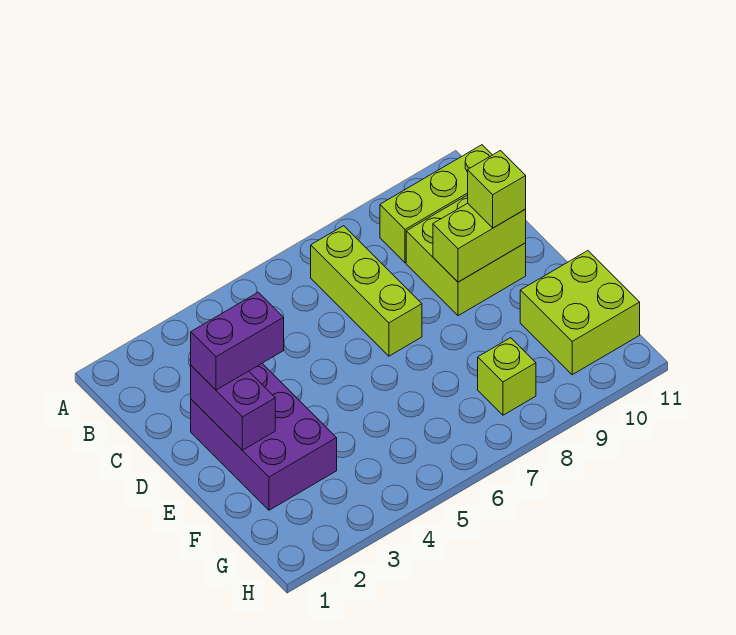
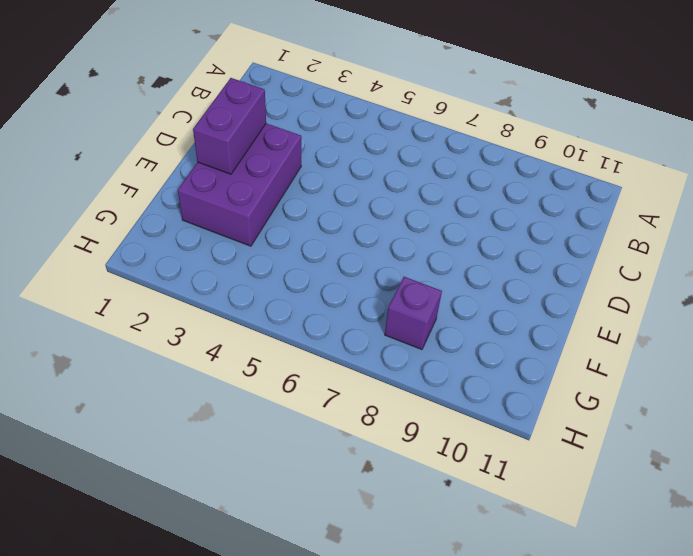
purple 1x1 brick [385,277,442,349] -> lime 1x1 brick [478,338,536,415]
none -> lime 1x3 brick [311,226,422,356]
none -> lime 1x3 brick [380,145,492,263]

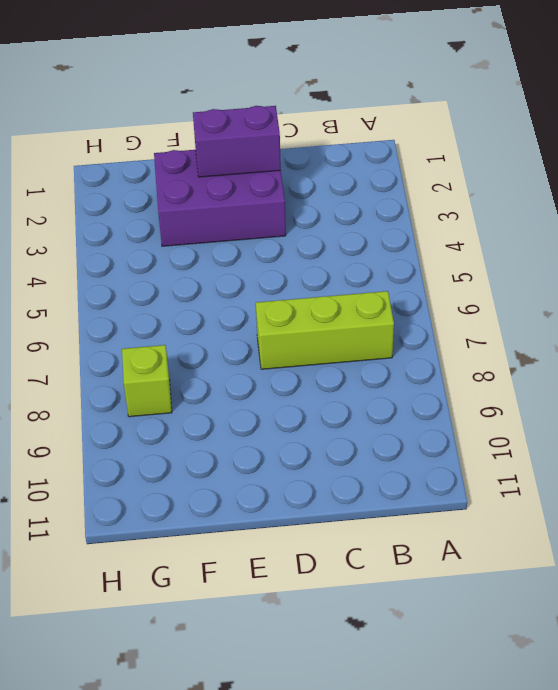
none -> lime 1x3 brick [380,145,492,263]
none -> lime 2x2 brick [406,195,526,316]

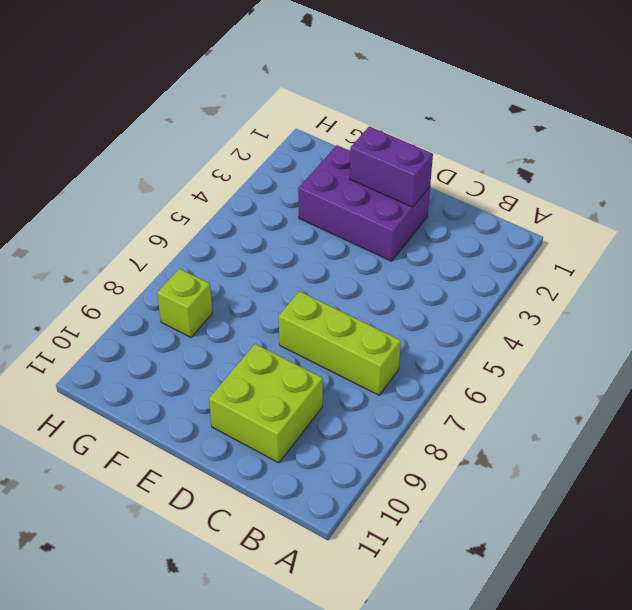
none -> lime 1x3 brick [380,145,492,263]
none -> lime 2x2 brick [520,251,640,375]

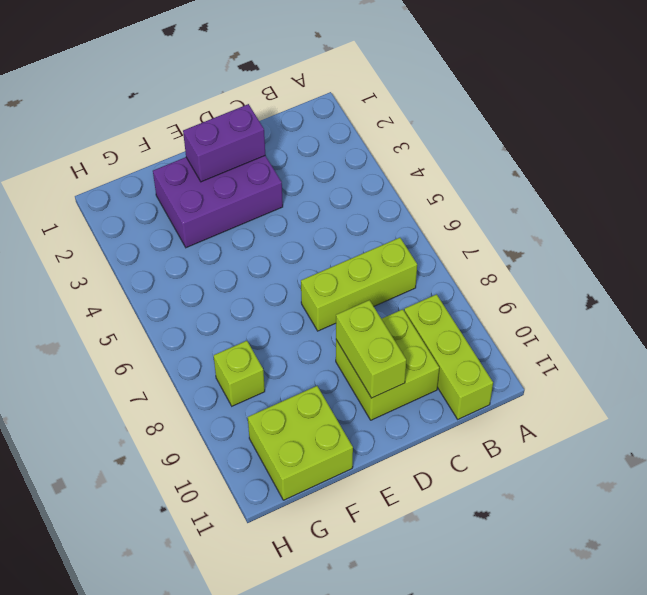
none -> purple 1x2 brick [191,292,284,390]
none -> lime 1x1 brick [468,151,526,228]

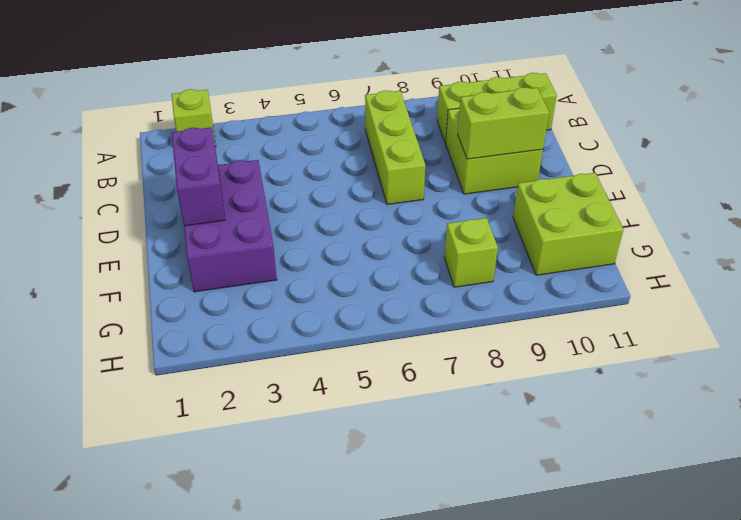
lime 1x1 brick [172,89,216,147] -> lime 1x1 brick moved to [468,151,526,228]
none -> purple 1x2 brick [191,292,284,390]

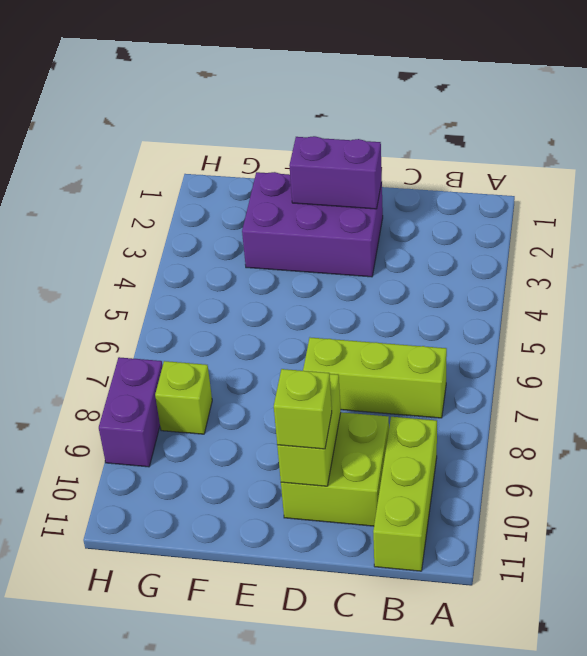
purple 1x2 brick [99,357,163,467] -> purple 1x2 brick moved to [191,292,284,390]
none -> lime 2x2 brick [520,251,640,375]

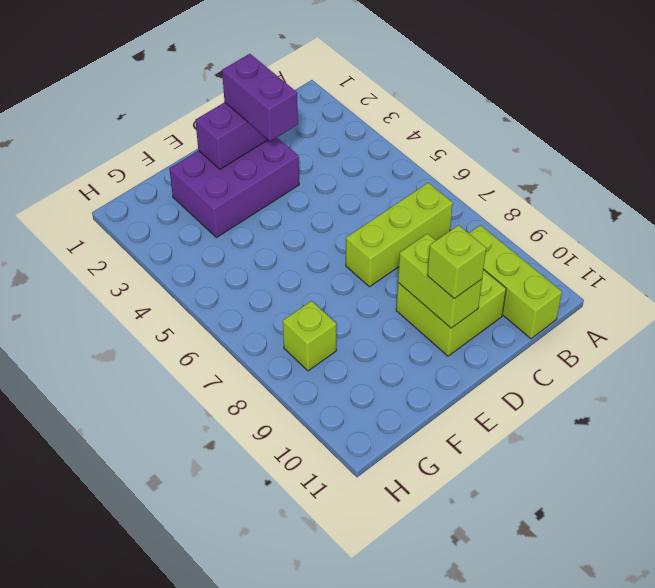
none -> lime 2x2 brick [520,251,640,375]

